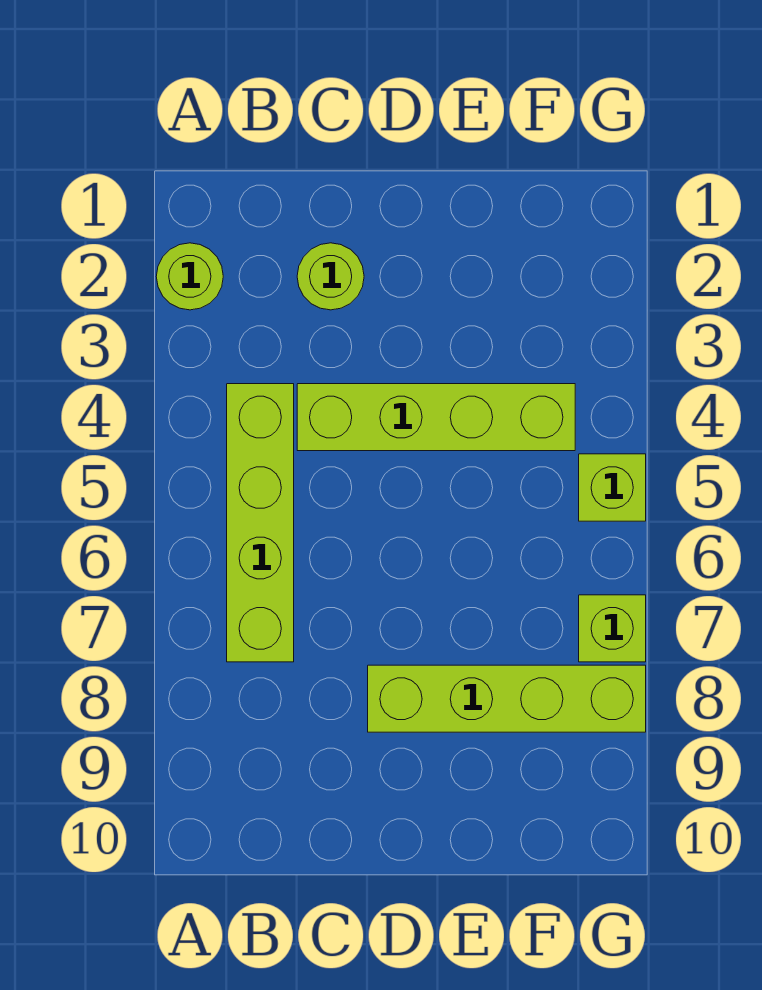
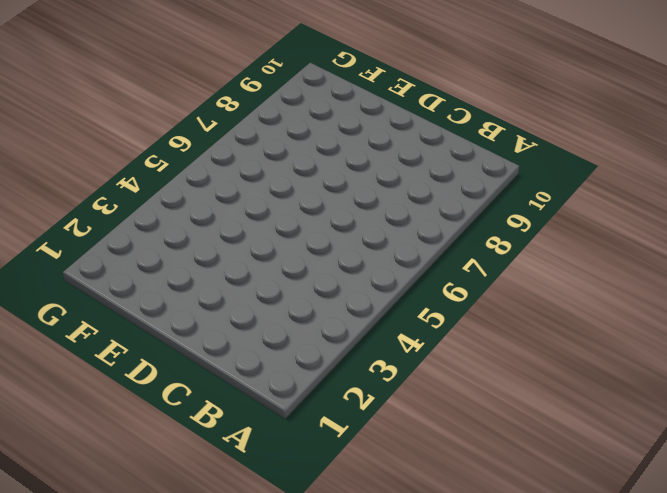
none -> lime 1x1 round brick [156,243,223,310]
none -> lime 1x4 brick [227,384,294,662]

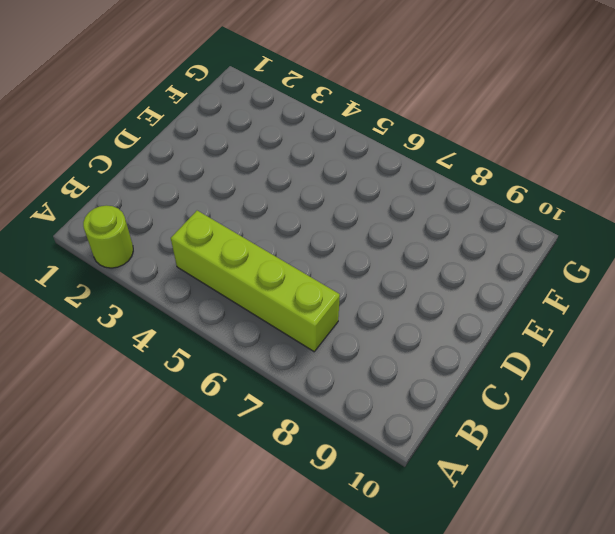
none -> lime 1x1 round brick [297,243,364,310]
none -> lime 1x4 brick [297,384,575,451]

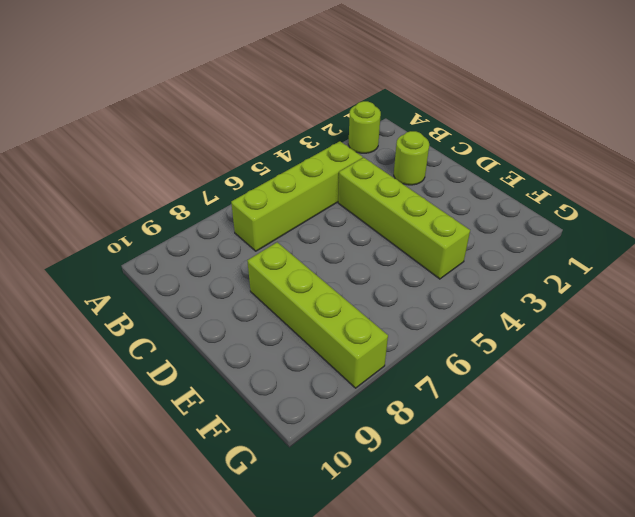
none -> lime 1x1 brick [579,454,646,521]
none -> lime 1x1 brick [579,595,646,662]

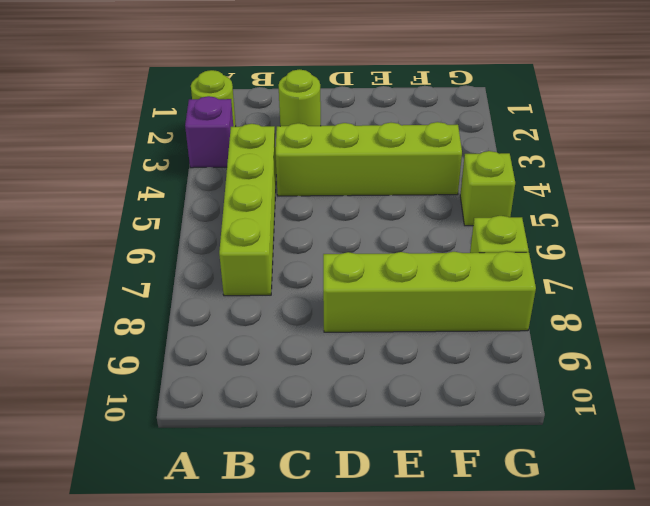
purple 1x1 brick [185,96,233,168] -> none

